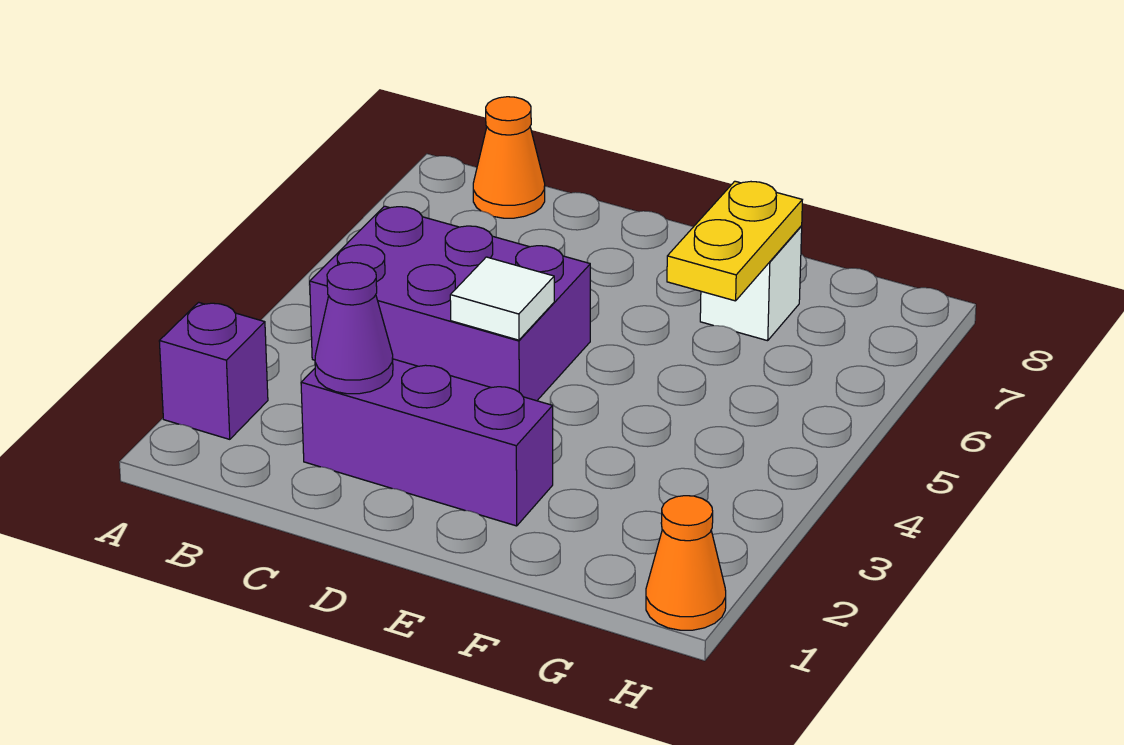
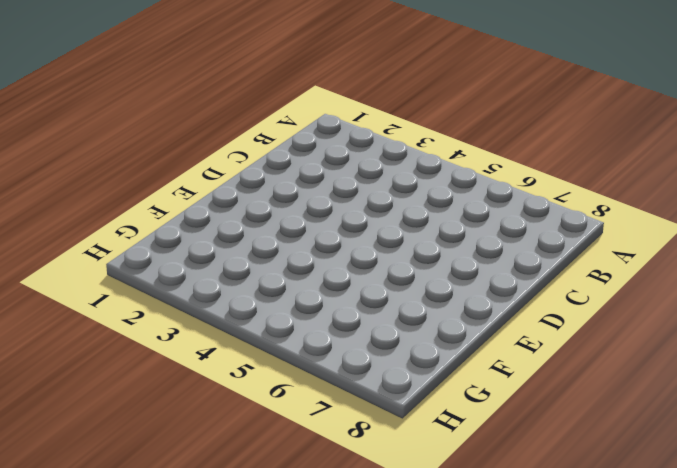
none -> purple 1x1 brick [159,302,268,439]
none -> purple 2x3 brick [309,206,590,401]

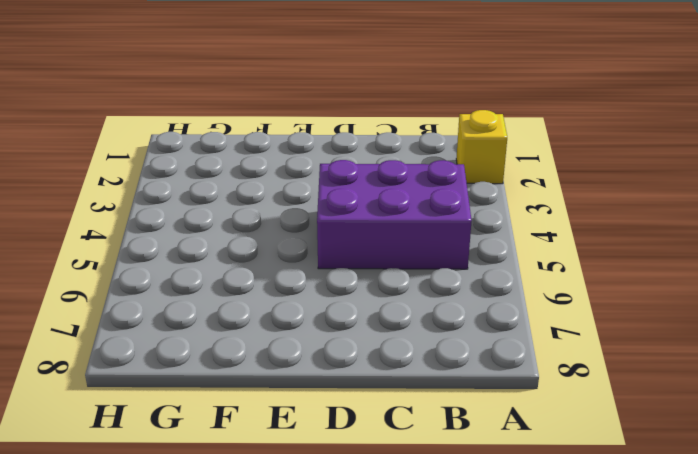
yellow 1x1 brick [456,110,507,184] -> purple 1x1 brick [159,302,268,439]
none -> orange 1x1 cone [473,97,545,218]
none -> purple 1x3 brick [301,359,553,526]

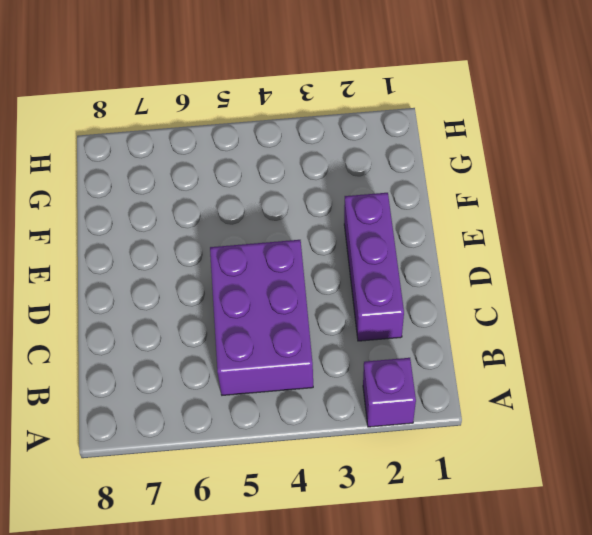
none -> orange 1x1 cone [473,97,545,218]
none -> white 1x1 brick [700,226,802,341]

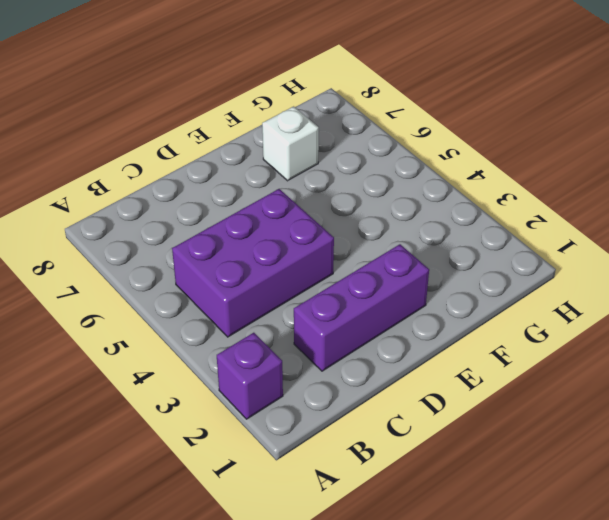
none -> orange 1x1 cone [473,97,545,218]
none -> orange 1x1 cone [646,496,726,630]

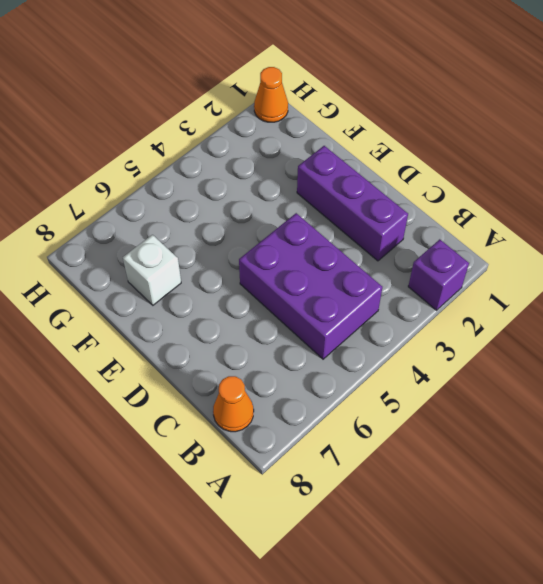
none -> purple 1x1 cone [315,262,393,394]
none -> white 1x1 tile [450,257,554,340]

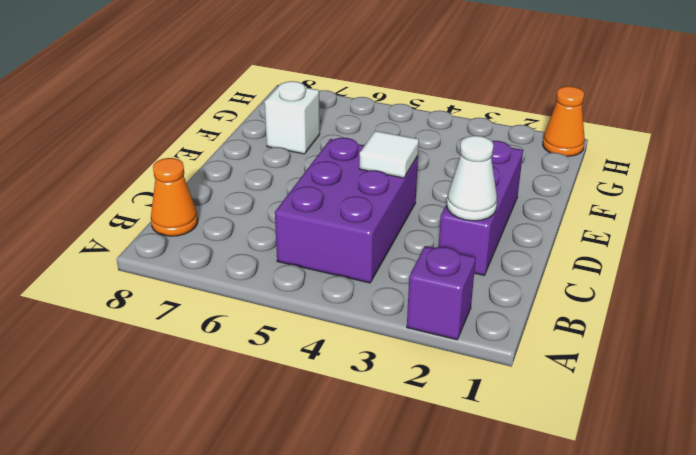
white 1x1 cone [447,136,497,221] -> purple 1x1 cone [315,262,393,394]
none -> yellow 1x2 plate [667,181,802,301]

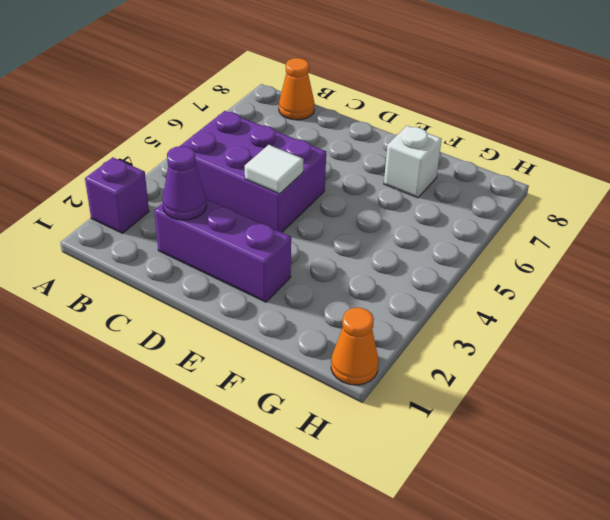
none -> yellow 1x2 plate [667,181,802,301]

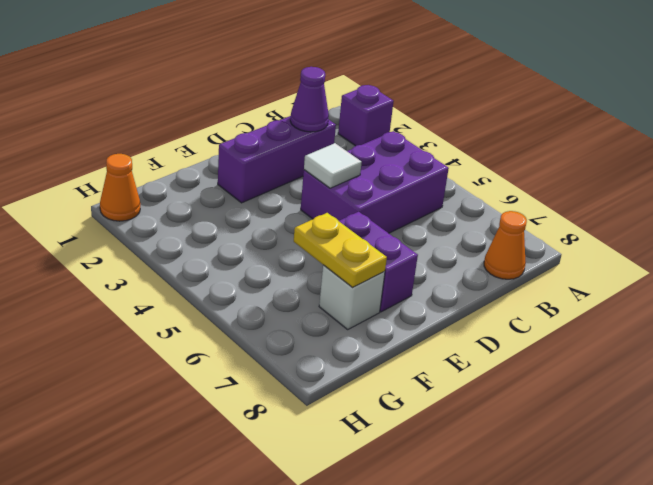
purple 1x2 brick [339,212,418,312] -> none

